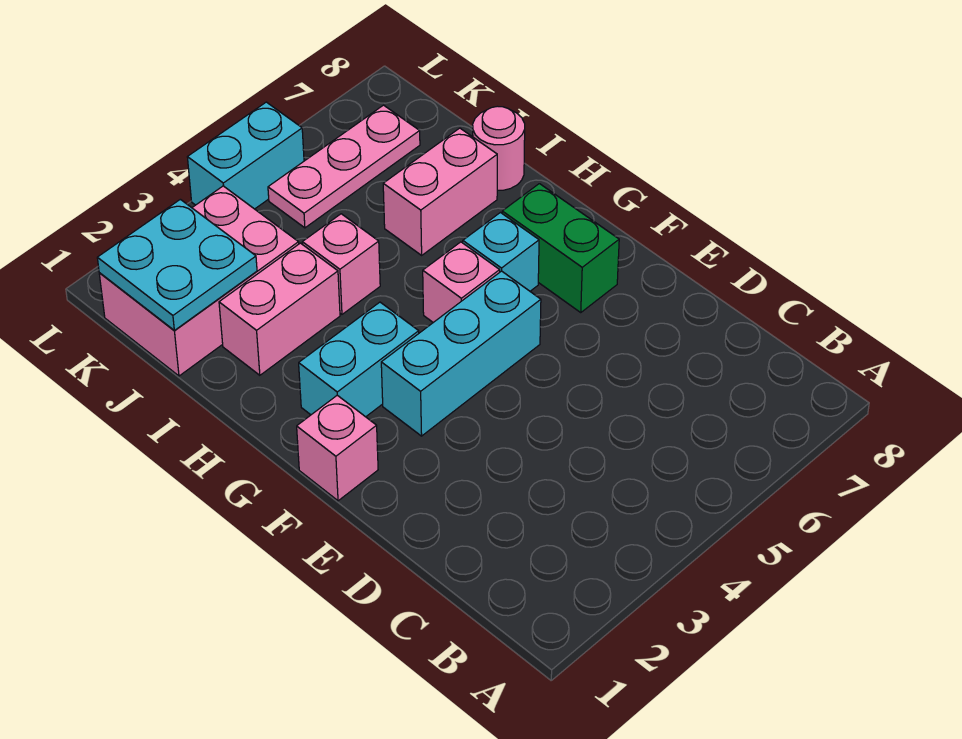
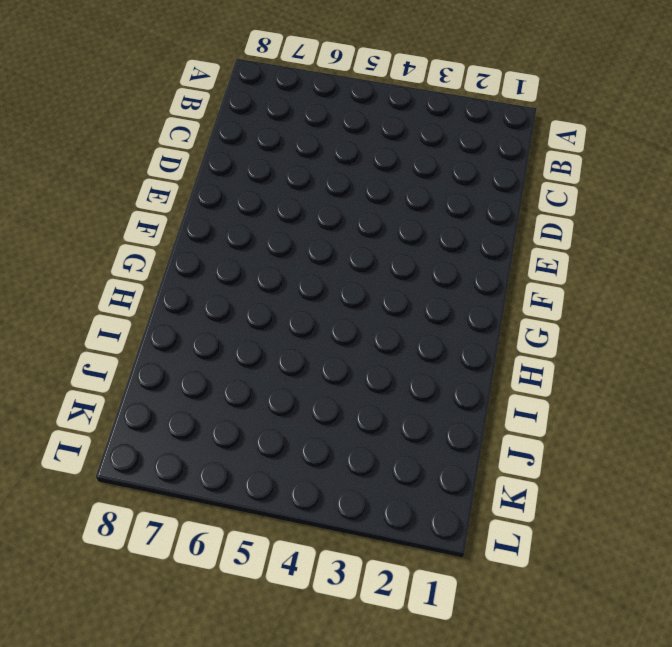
none -> pink 1x1 brick [297,395,378,501]
none -> cyan 1x3 brick [381,271,541,436]
none -> green 1x2 brick [502,184,619,312]

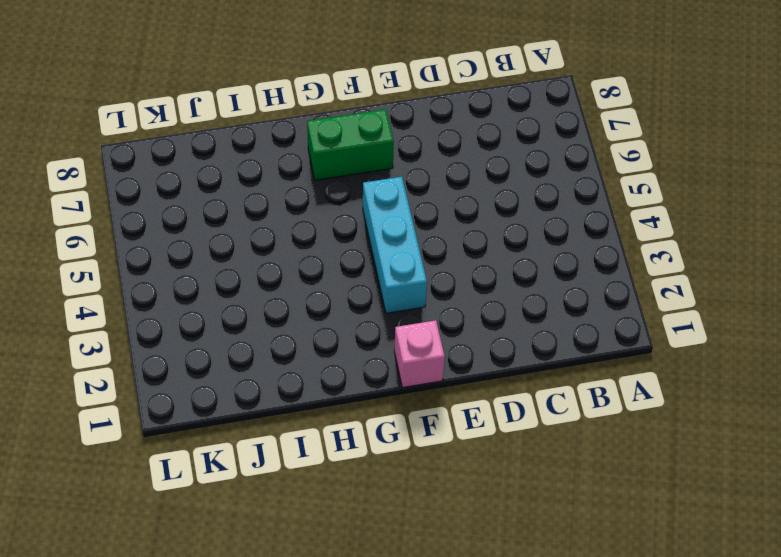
none -> cyan 1x2 brick [299,302,419,417]
none -> pink 1x1 brick [423,242,500,322]
none -> cyan 1x1 brick [463,213,539,291]

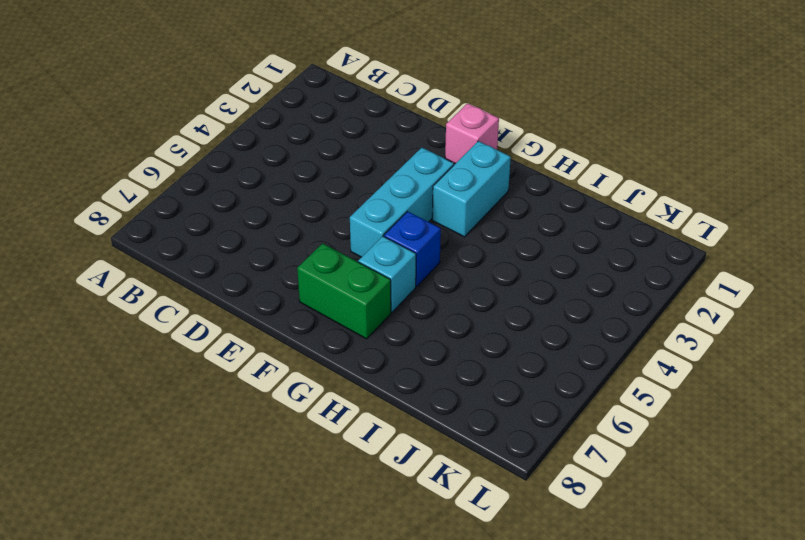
blue 1x1 brick [384,211,441,286] -> pink 1x1 brick [423,242,500,322]
none -> pink 1x2 brick [219,243,340,375]
none -> pink 1x1 brick [302,214,380,314]
none -> pink 1x2 brick [383,128,497,255]

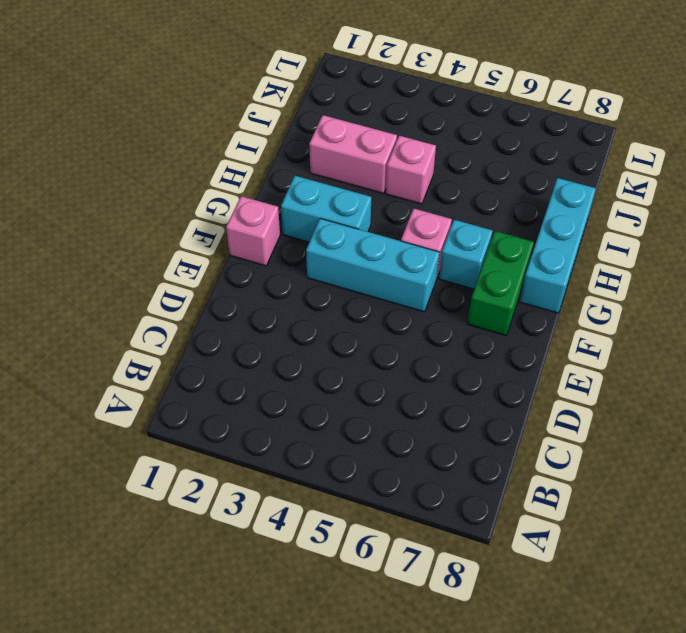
cyan 1x3 brick [520,178,596,313] -> pink 1x1 round brick [473,106,525,190]
none -> pink 1x2 brick [383,128,497,255]
none -> pink 2x3 brick [99,186,299,376]
none -> pink 1x3 plate [268,105,420,228]

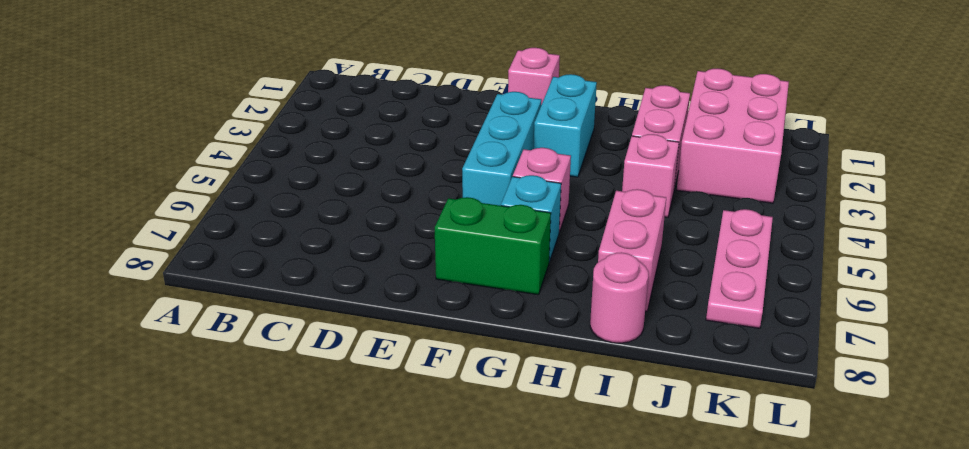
none -> cyan 1x2 brick [187,102,304,209]
none -> cyan 2x2 plate [97,199,257,330]

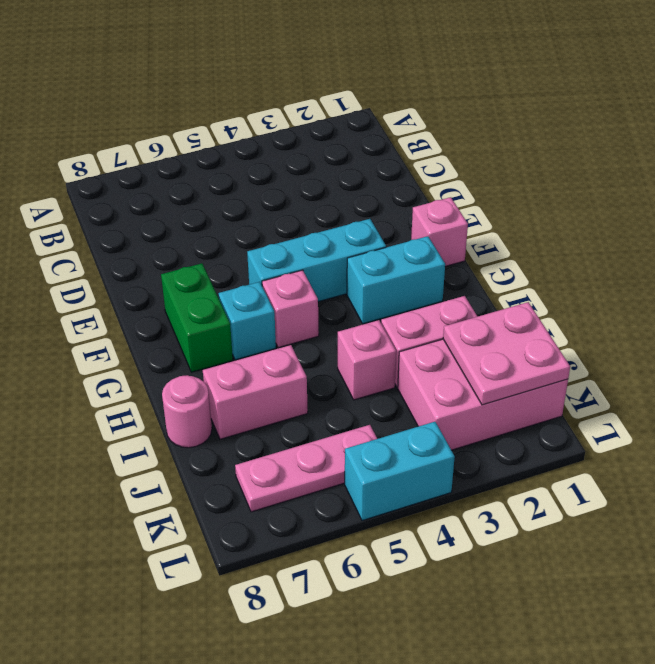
pink 2x2 plate [443,302,570,405] -> cyan 2x2 plate [97,199,257,330]

